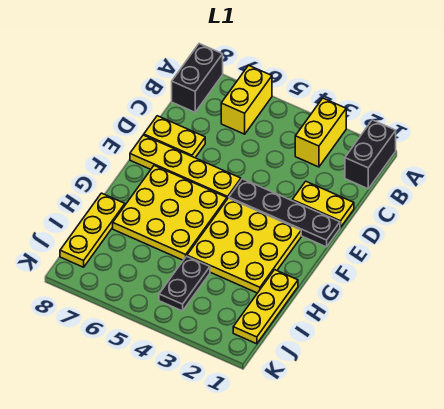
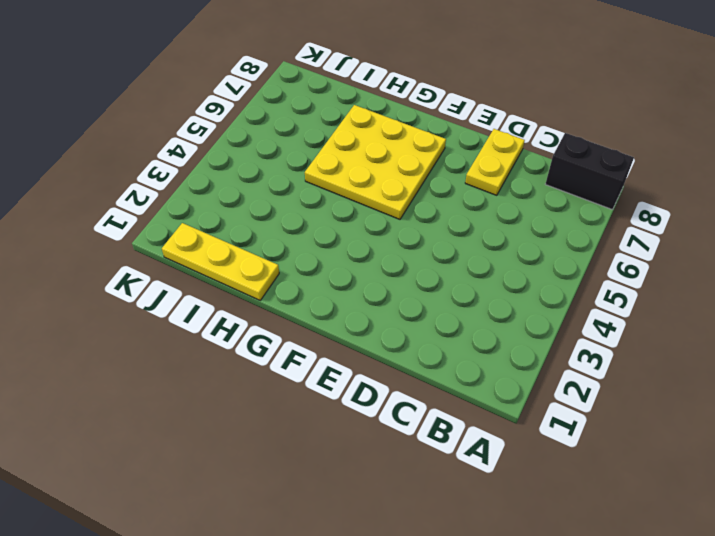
none -> black 1x2 brick [345,120,396,189]
none -> yellow 1x2 brick [295,98,346,167]
none -> yellow 1x2 brick [221,65,272,134]

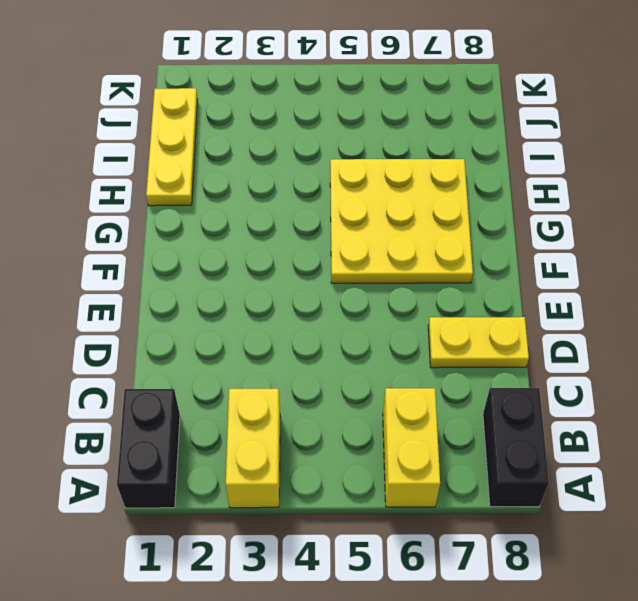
none -> yellow 1x2 plate [292,181,354,228]
none -> black 1x4 plate [229,179,340,247]
none -> yellow 1x4 plate [130,135,241,199]

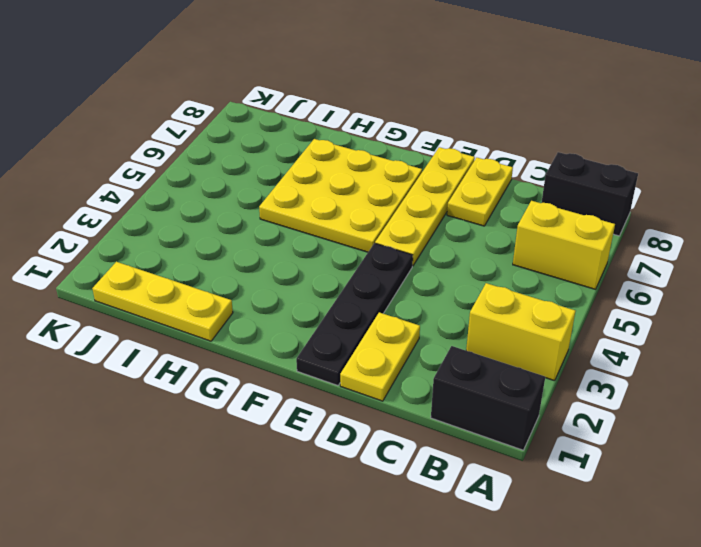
none -> yellow 3x3 plate [187,198,301,293]
none -> yellow 1x3 plate [60,193,125,267]
none -> black 1x2 plate [159,256,210,311]

